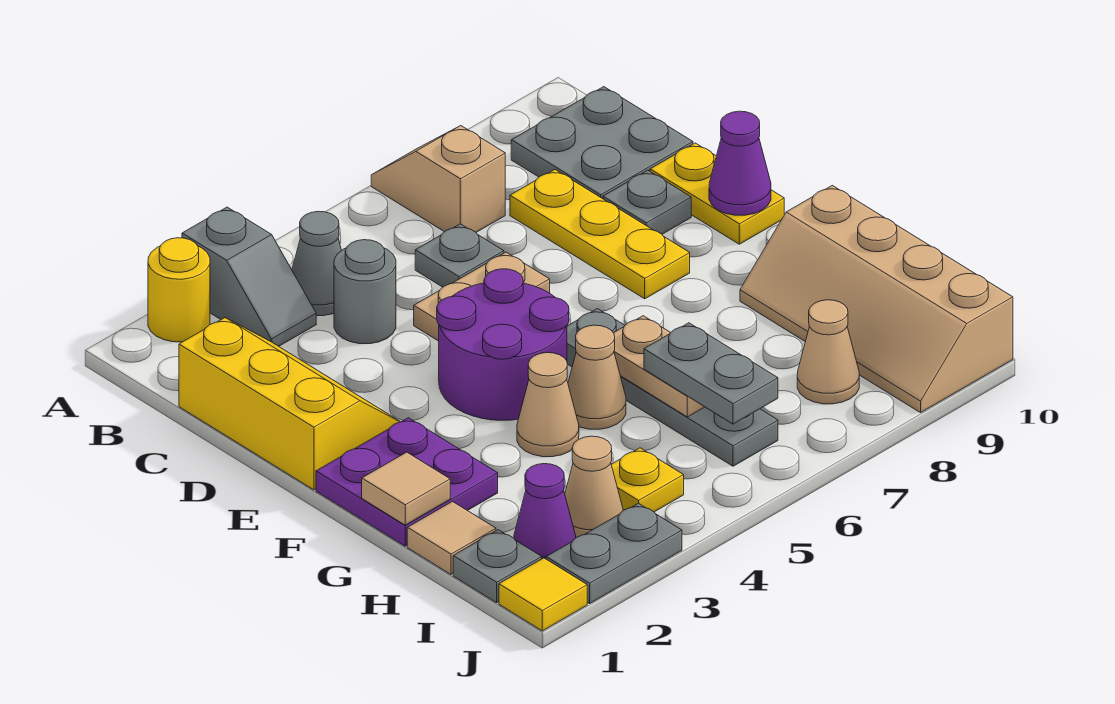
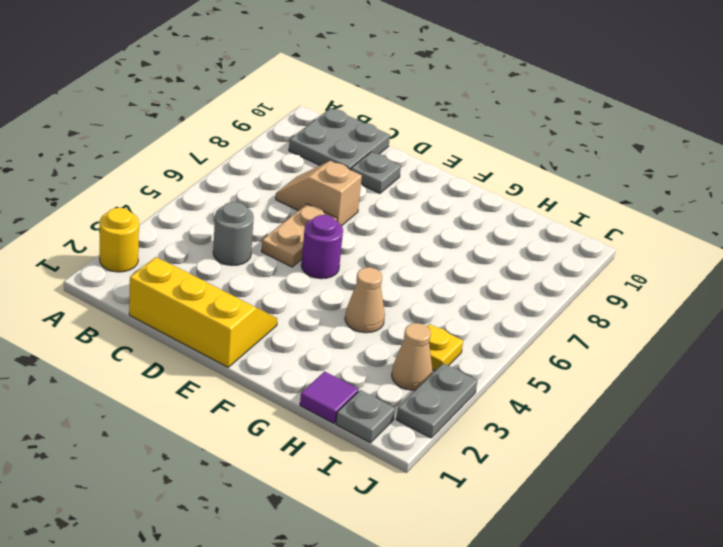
tan 1x2 slope [276,161,362,226] -> tan 1x2 slope moved to [371,126,505,232]
purple 1x1 round brick [301,215,343,279] -> purple 2x2 round brick [437,269,569,420]
purple 1x1 tile [300,371,359,423] -> tan 1x1 tile [407,502,496,574]
none -> grey 1x2 slope [182,207,316,346]
none -> grey 1x1 cone [292,211,342,316]
none -> grey 1x1 plate [415,224,504,287]
none -> yellow 1x3 plate [510,170,690,299]

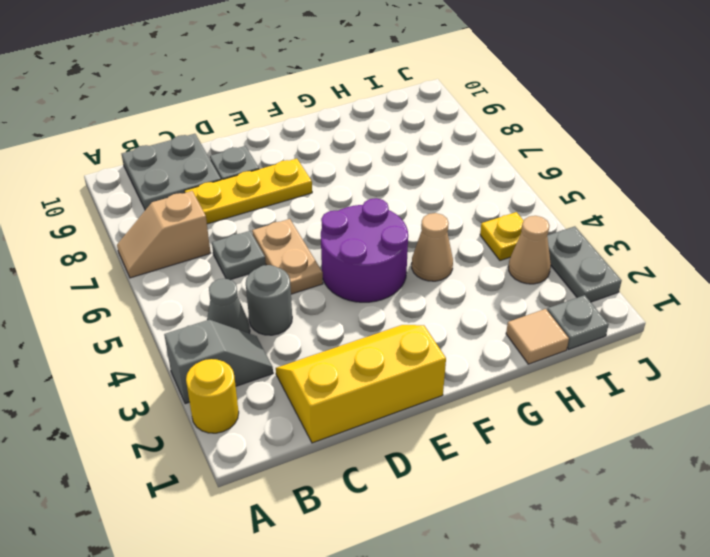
none -> yellow 1x2 plate [650,143,784,244]
none -> purple 2x2 plate [316,418,498,546]
none -> grey 1x4 plate [567,309,778,466]
none -> tan 1x1 cone [568,325,626,429]

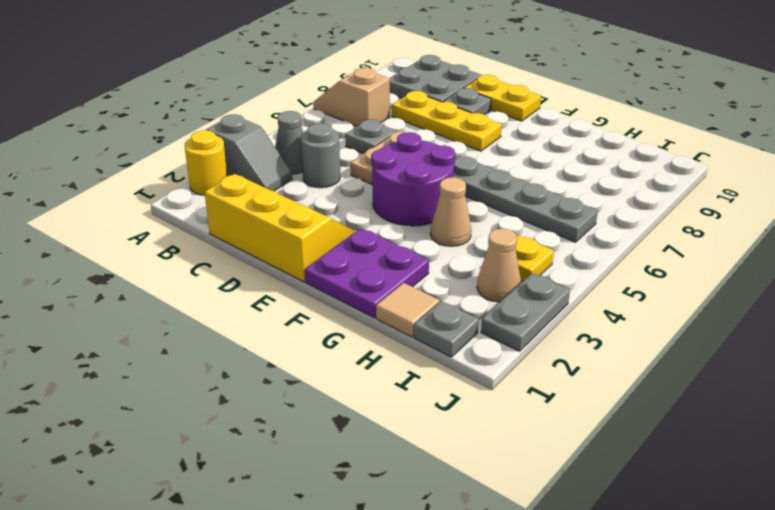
none -> tan 1x1 cone [568,325,626,429]
none -> tan 2x4 slope [740,186,1013,413]
none -> purple 1x1 cone [514,464,576,559]
none -> tan 1x1 cone [797,300,859,404]

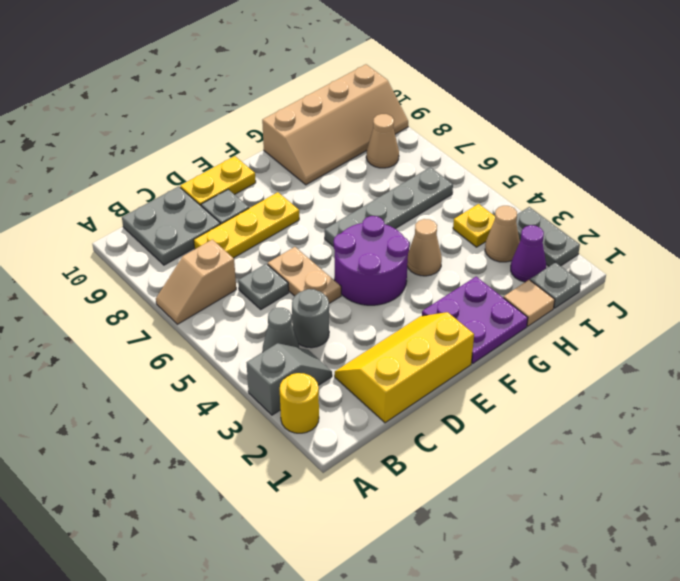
none -> tan 1x1 cone [568,325,626,429]
none -> yellow 1x1 tile [499,558,587,631]
none -> purple 1x1 cone [709,111,771,215]
none -> tan 1x1 tile [362,452,450,525]

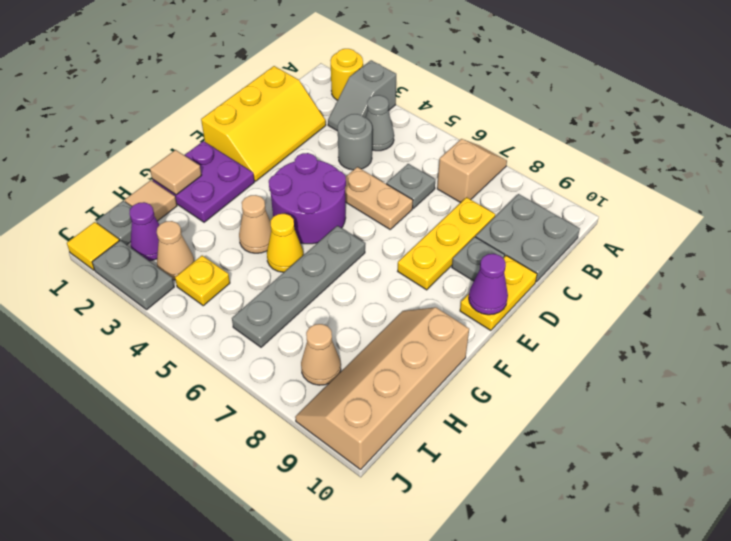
yellow 1x1 cone [267,214,303,272] -> tan 1x1 cone [568,325,626,429]
none -> tan 1x2 plate [614,316,704,417]
none -> grey 1x2 plate [644,323,778,424]

